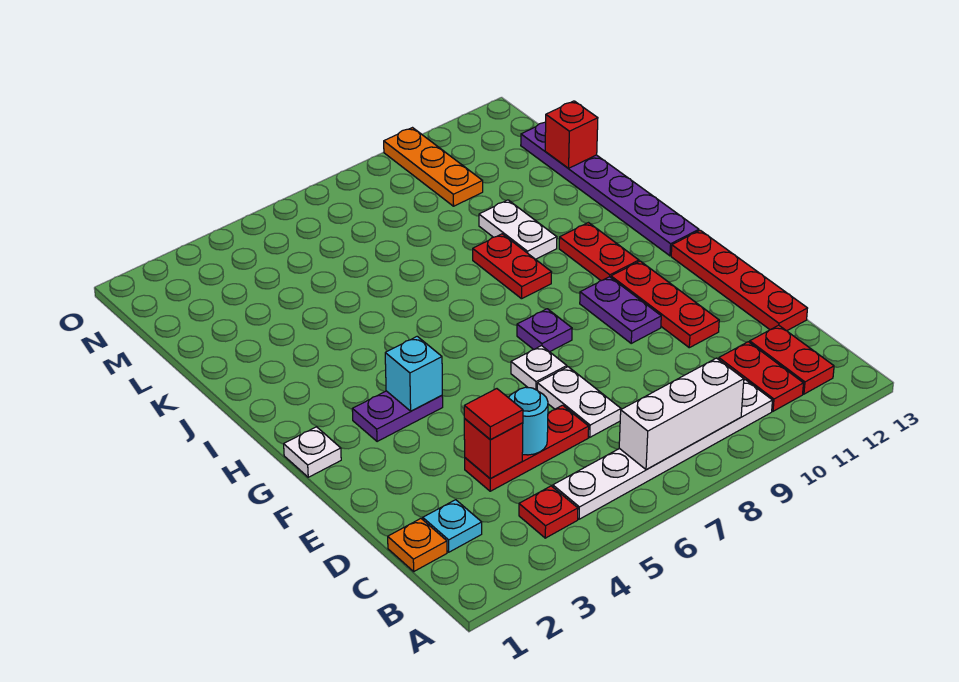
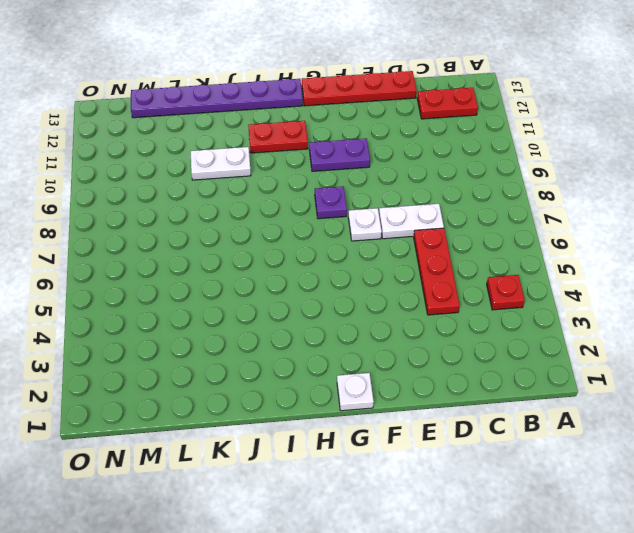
none -> white 1x6 plate [553,380,773,519]
none -> red 1x2 plate [719,342,803,411]
none -> orange 1x1 plate [388,519,447,571]

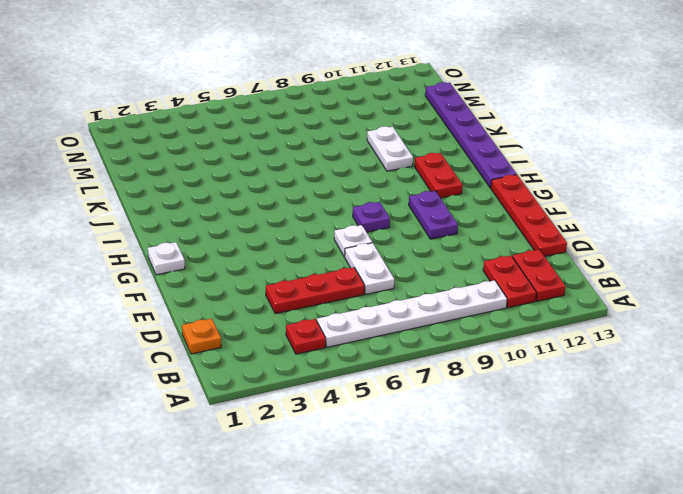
none -> cyan 1x1 plate [423,500,482,552]
none -> red 1x3 plate [611,261,719,348]
none -> purple 1x2 plate [352,391,443,442]

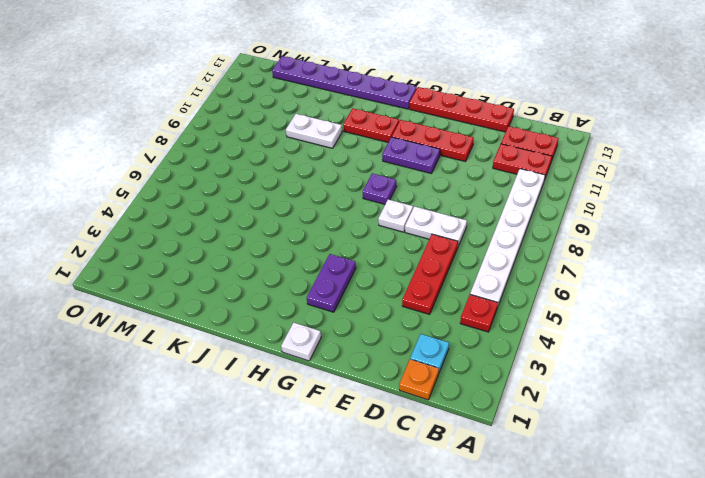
none -> red 1x2 plate [473,234,552,299]
none -> orange 1x3 plate [384,128,483,206]
none -> white 1x3 brick [619,358,744,470]

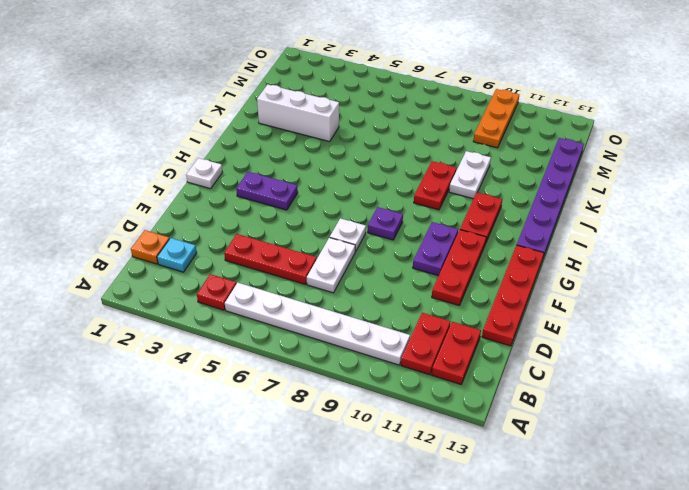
white 1x3 brick [257,84,339,142] -> white 1x3 brick moved to [619,358,744,470]
none -> red 1x1 brick [464,418,523,479]
none -> cyan 1x1 round brick [509,387,548,455]
none -> cyan 1x1 brick [385,336,442,411]

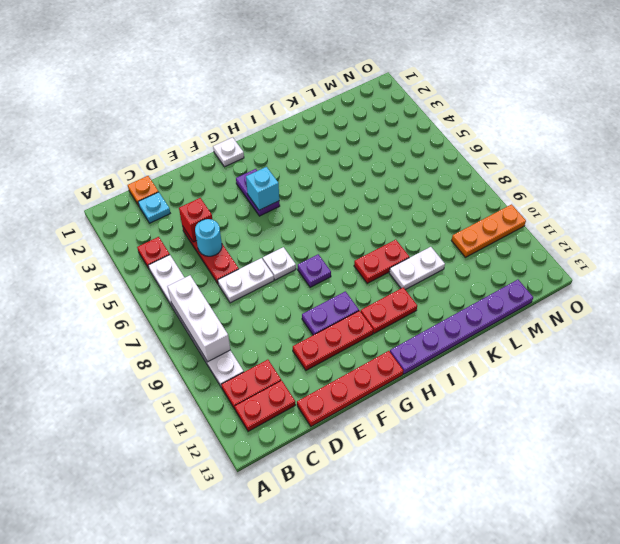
none -> red 1x1 brick [545,101,598,168]
none -> red 1x1 tile [464,389,523,440]

